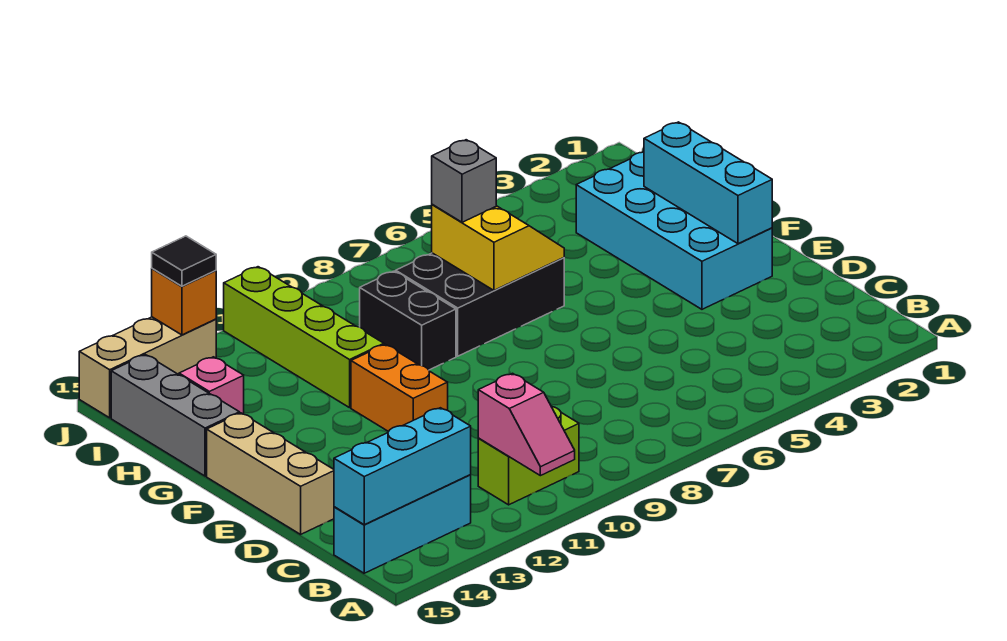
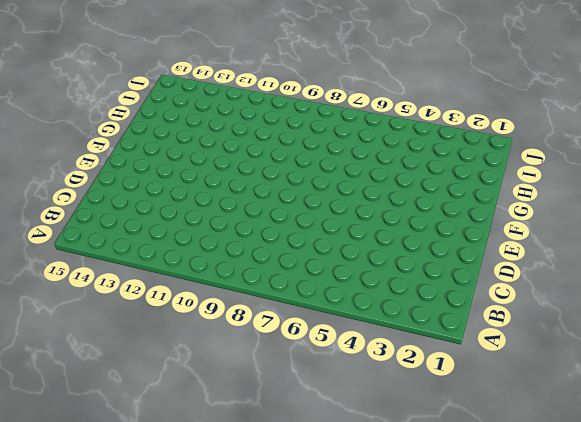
none -> lime 1x2 brick [478,406,579,505]
none -> cyan 1x3 brick [334,475,471,573]
none -> tan 1x3 brick [207,413,334,534]

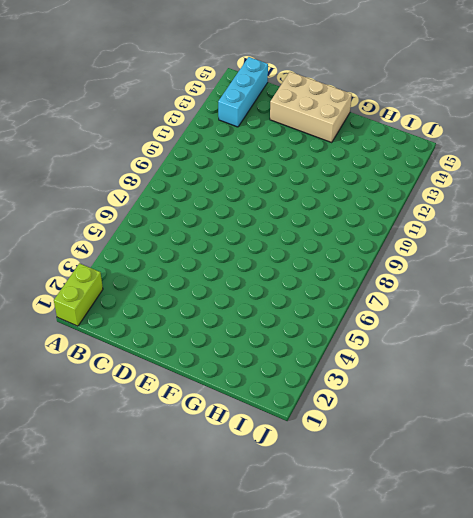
lime 1x2 brick [54,263,103,326] -> lime 1x2 brick moved to [478,406,579,505]
tan 2x3 brick [270,72,352,142] -> tan 1x3 brick [207,413,334,534]
none -> cyan 2x4 brick [576,152,772,309]
none -> orange 1x2 brick [351,344,448,432]
none -> black 2x3 brick [396,253,564,356]

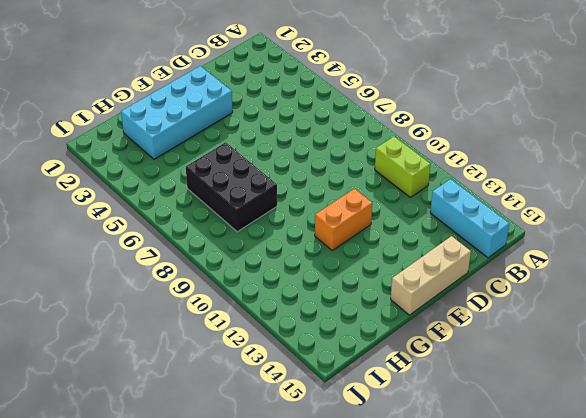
none -> black 1x2 brick [360,271,456,370]
none -> lime 1x4 brick [224,267,384,408]
none -> grey 1x3 brick [111,355,240,476]

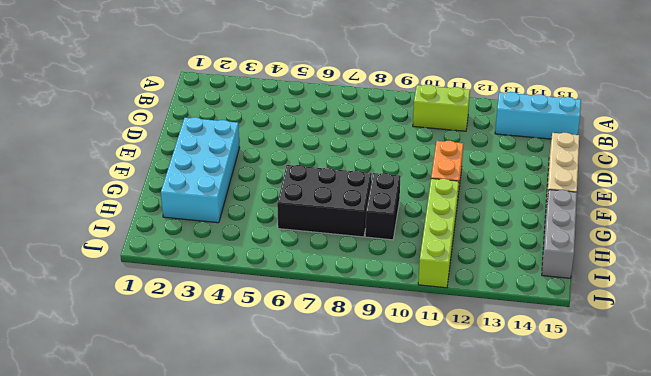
none -> pink 1x1 brick [179,357,244,414]
none -> tan 1x3 brick [79,317,216,418]
none -> pink 1x2 slope [478,373,575,476]

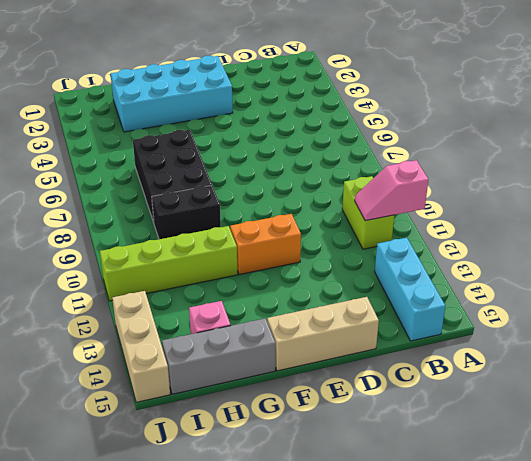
pink 1x2 slope [355,160,428,221] -> pink 1x2 slope turned to [478,373,575,476]
none -> cyan 1x3 brick [334,408,471,525]
none -> cyan 1x3 brick [644,122,772,244]
none -> yellow 2x2 slope [432,204,564,290]

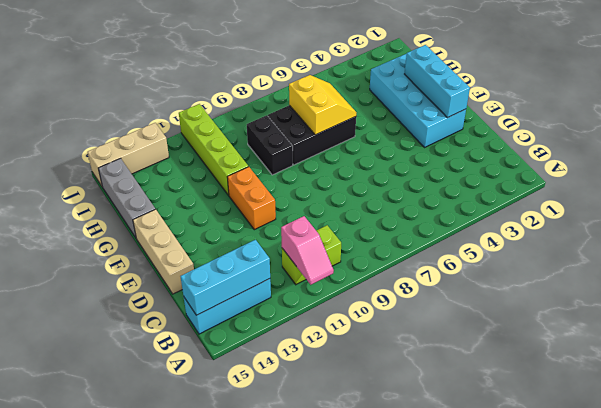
none -> pink 1x1 brick [179,357,244,414]
none -> orange 1x1 brick [152,269,216,335]
none -> grey 1x1 brick [432,140,496,222]

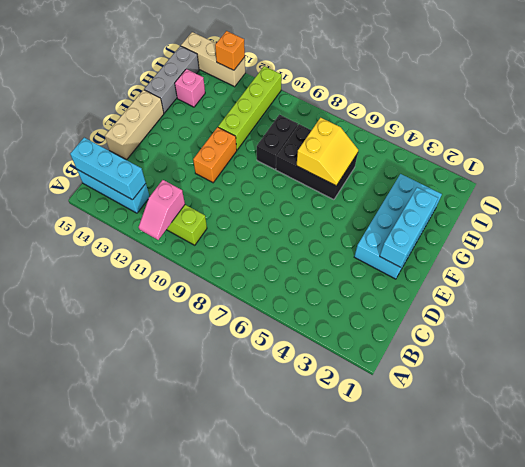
none -> grey 1x1 brick [432,140,496,222]
none -> black 1x1 tile [152,236,216,286]

